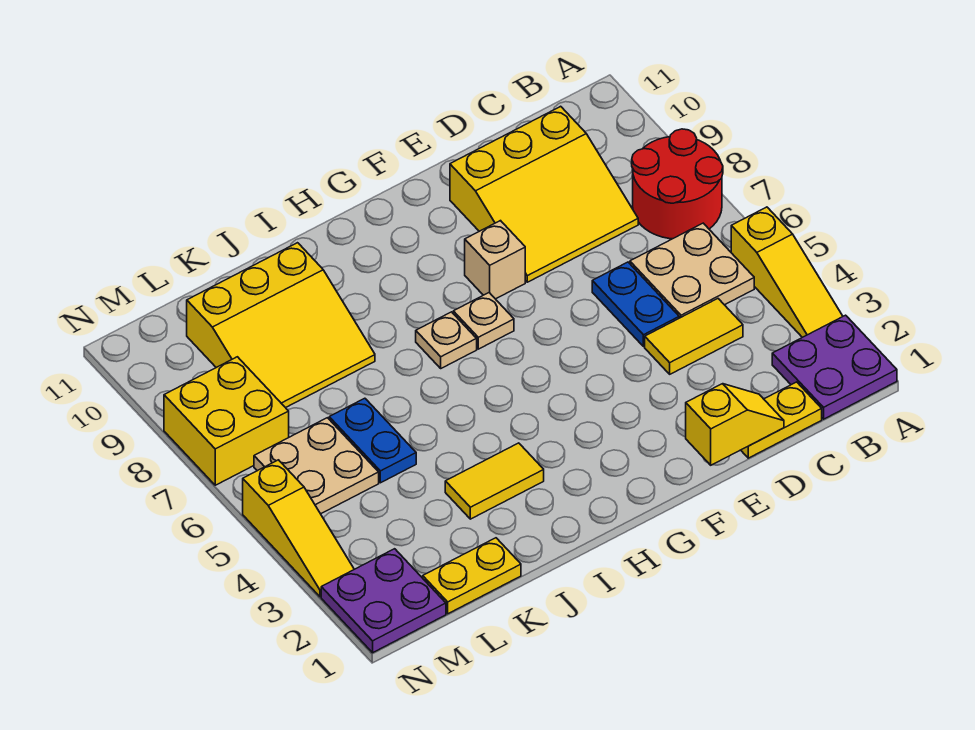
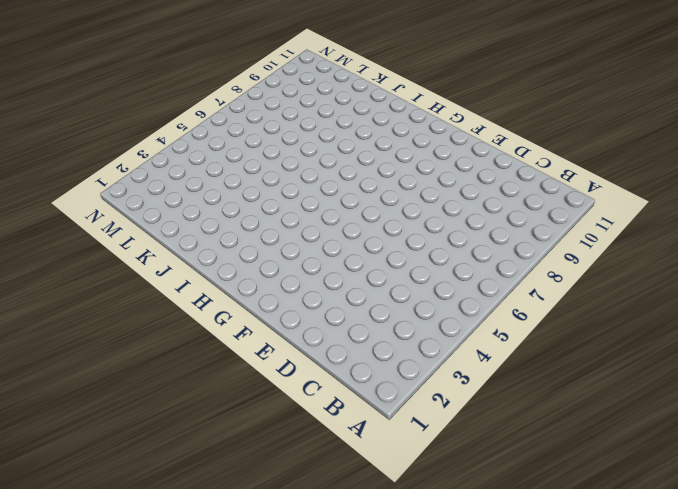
none -> purple 2x2 plate [772,315,897,419]
none -> yellow 1x3 slope [731,207,843,337]
none -> red 2x2 round brick [632,129,723,239]

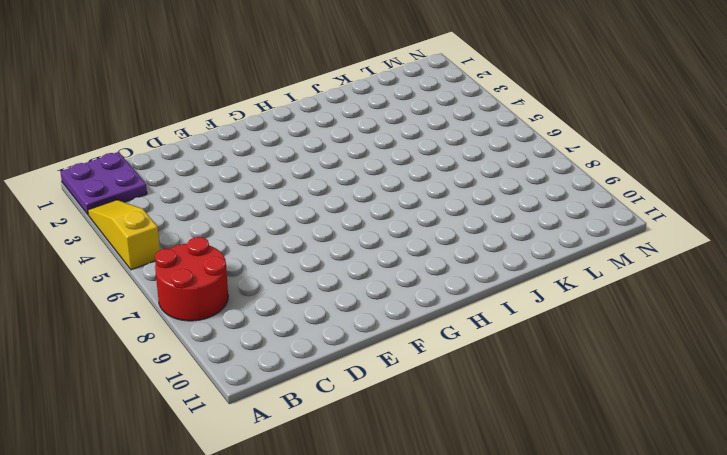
none -> tan 2x2 plate [630,223,754,318]
none -> yellow 1x2 plate [741,382,822,458]
none -> yellow 1x2 tile [645,299,743,374]

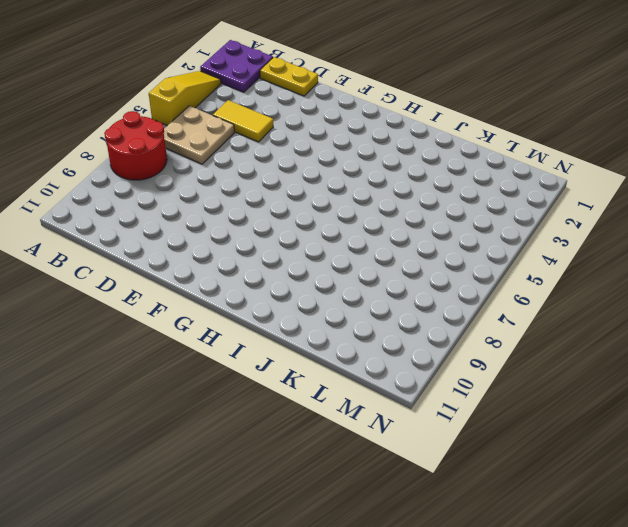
none -> yellow 3x3 slope [450,106,638,282]
none -> blue 1x2 plate [592,262,679,347]
none -> tan 1x1 brick [465,221,525,299]

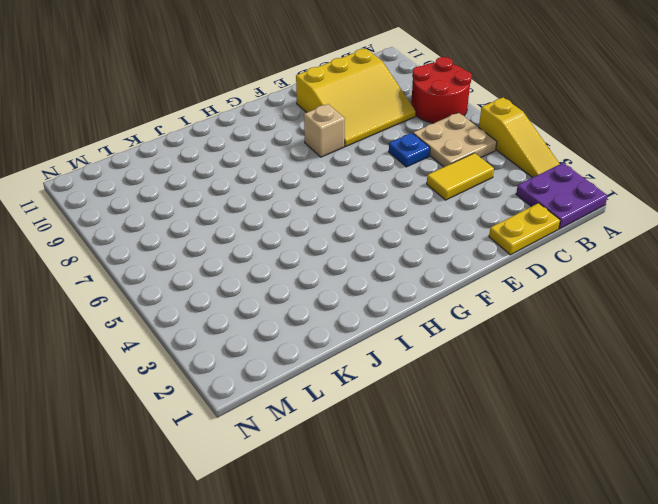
blue 1x1 plate [389,133,430,167] -> blue 1x2 plate [592,262,679,347]
none -> tan 1x1 plate [453,293,514,349]
none -> tan 1x1 plate [416,312,477,368]
none -> yellow 1x2 tile [445,443,544,519]

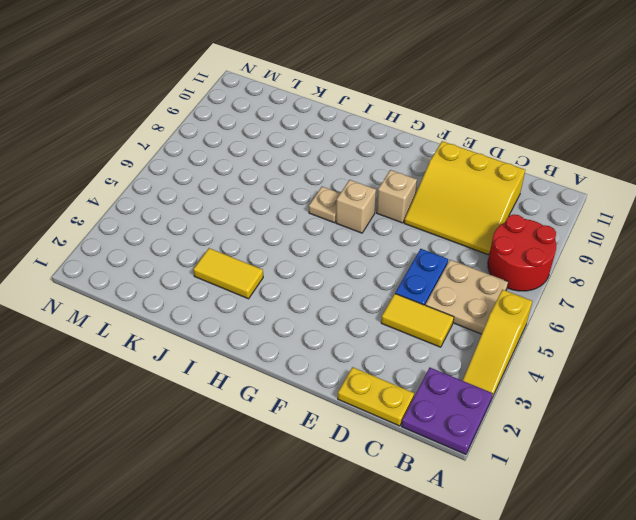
tan 1x1 brick [336,180,376,233] -> tan 1x1 plate [453,293,514,349]
none -> yellow 3x3 slope [187,243,375,408]
none -> yellow 1x2 plate [423,538,521,614]
none -> blue 1x2 plate [329,398,416,483]

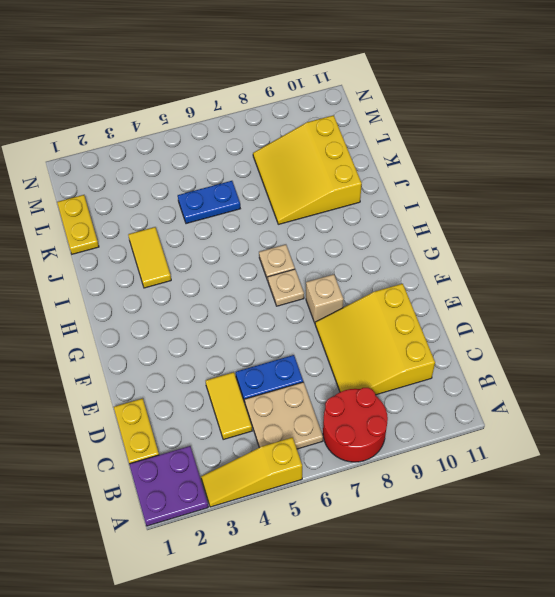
none -> tan 2x2 plate [254,418,379,514]
none -> purple 2x2 plate [321,549,446,653]
none -> yellow 2x2 brick [164,357,289,485]

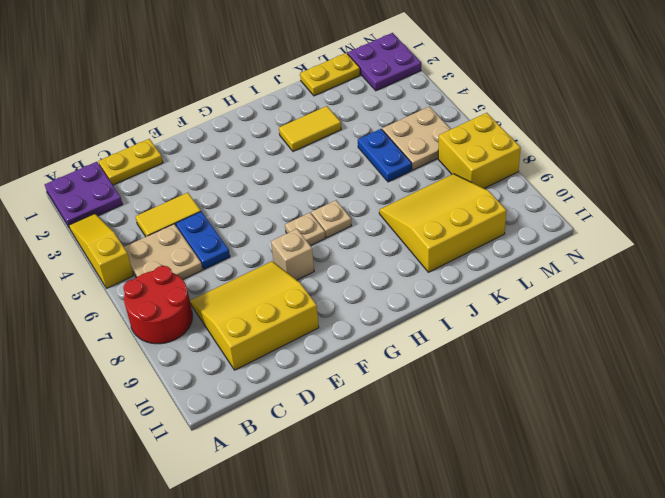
none -> yellow 1x3 slope [243,460,354,597]
none -> yellow 1x2 slope [686,384,784,465]

